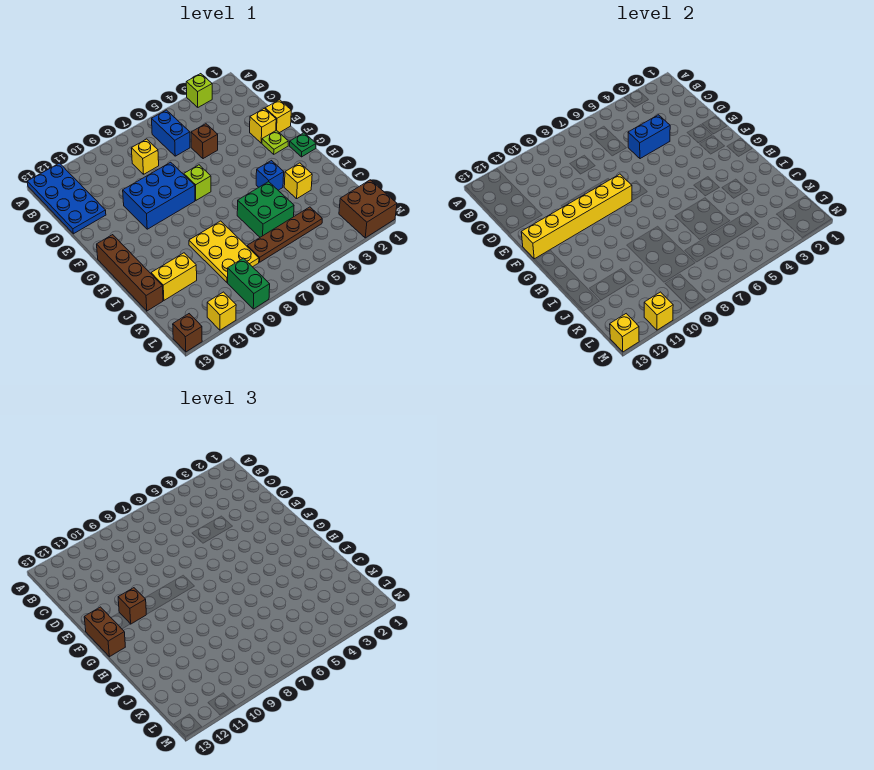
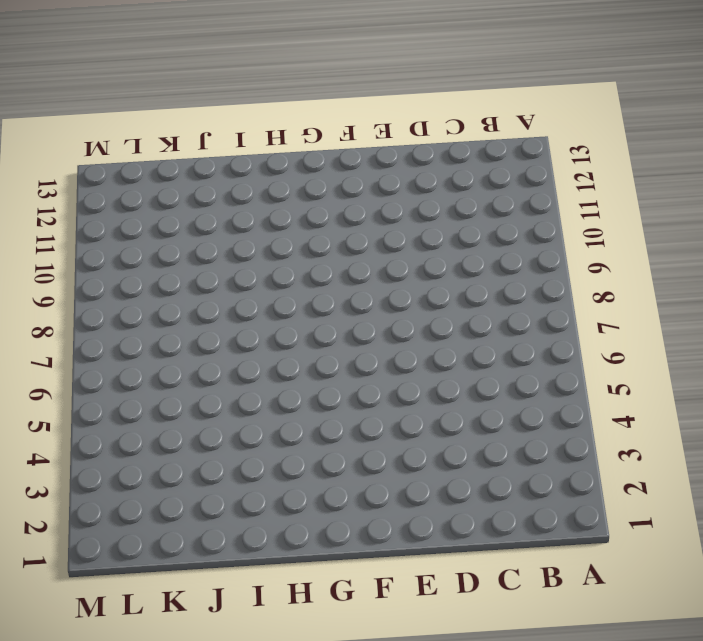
none -> lime 1x1 brick [186,74,212,107]
none -> blue 2x4 plate [27,163,106,234]
none -> blue 1x2 brick [152,110,190,156]

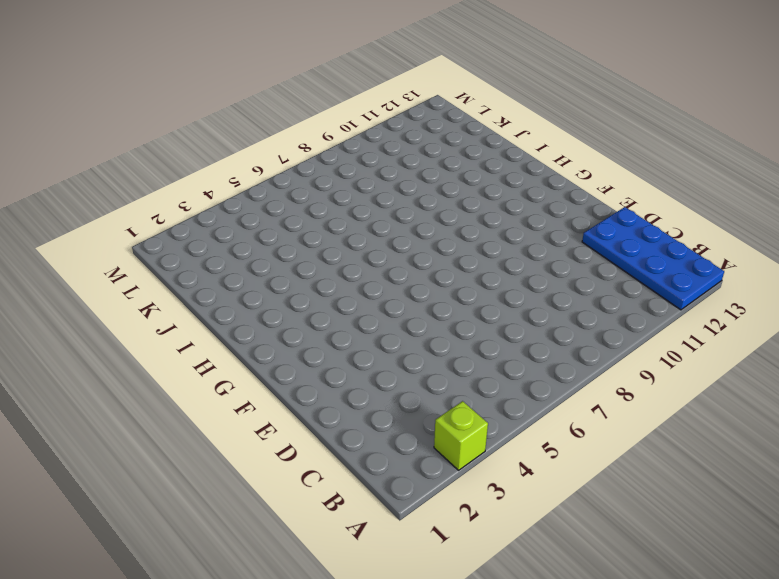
none -> blue 1x2 brick [152,110,190,156]
none -> yellow 1x1 brick [131,139,159,174]
none -> brown 1x1 brick [191,124,218,159]

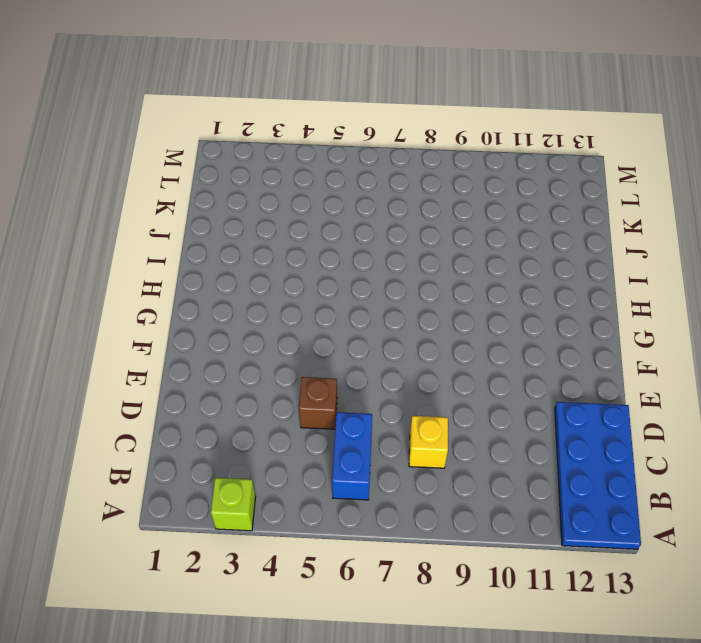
none -> yellow 1x1 brick [265,100,291,133]
none -> yellow 1x1 brick [250,108,276,143]
none -> blue 2x3 brick [123,162,195,229]

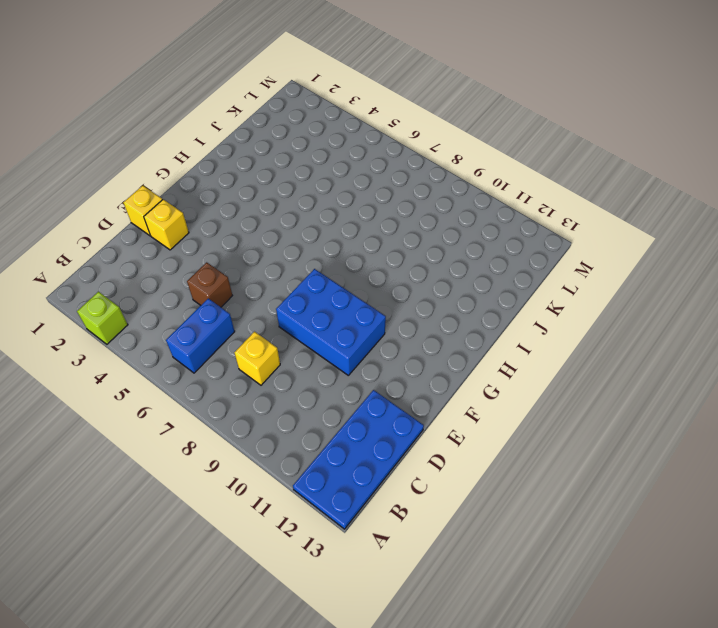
none -> lime 1x1 plate [262,130,288,154]
none -> lime 1x1 brick [184,165,211,200]
none -> green 1x1 plate [290,133,316,157]

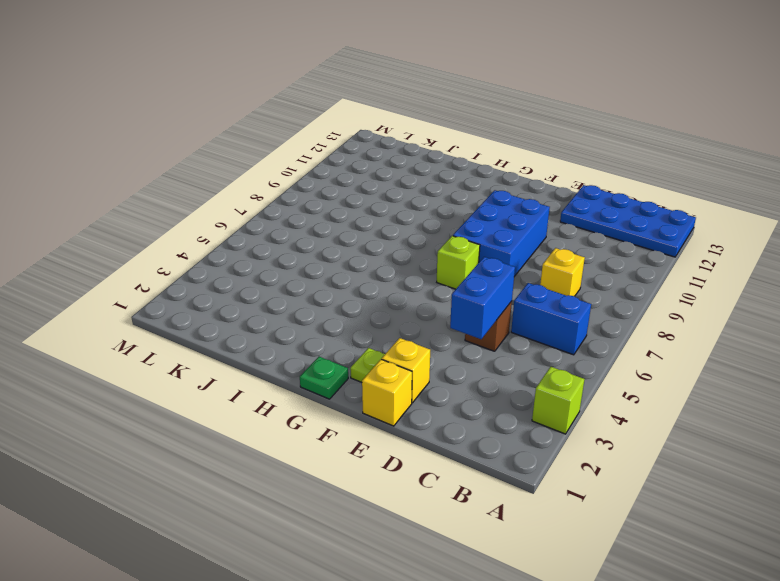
none -> brown 1x4 brick [97,235,163,311]
none -> blue 1x1 brick [256,161,284,190]
none -> yellow 1x1 brick [284,163,312,199]

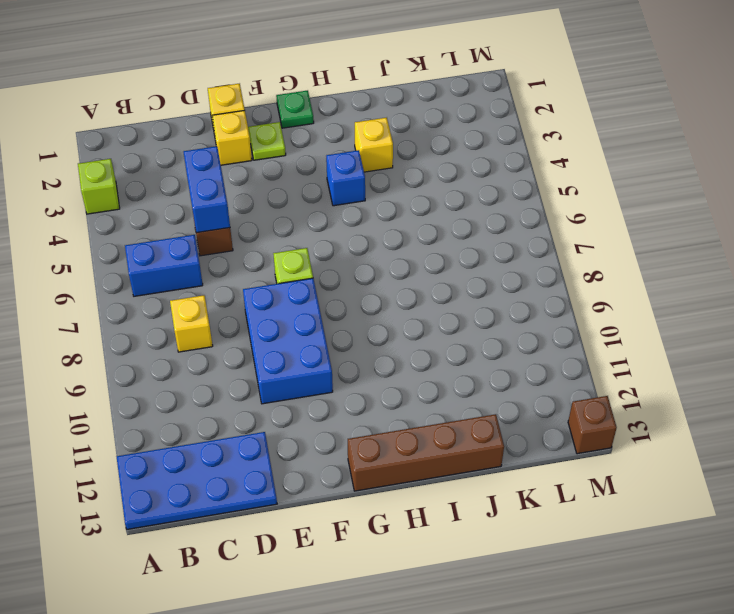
none -> green 2x2 brick [237,182,294,237]
none -> yellow 2x3 plate [189,221,259,283]
none -> yellow 1x2 brick [151,253,197,300]

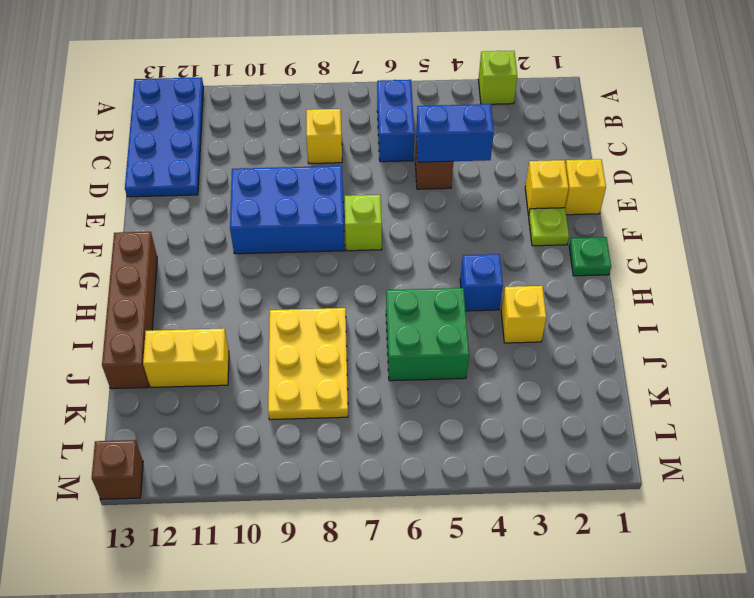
none -> brown 1x4 plate [247,207,322,262]
none -> brown 2x2 brick [339,180,397,238]
none -> green 1x2 brick [228,258,270,309]

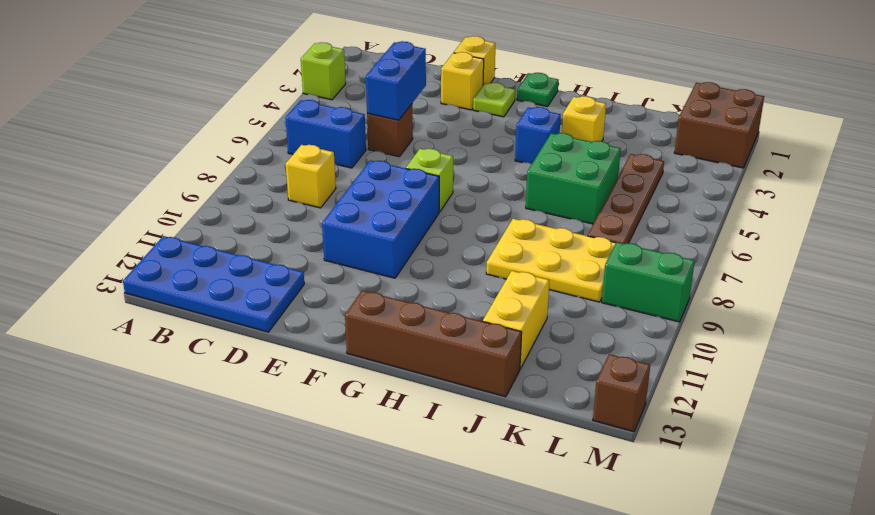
none -> yellow 1x1 brick [207,292,236,330]
none -> yellow 1x6 brick [521,174,632,259]
none -> yellow 1x1 brick [644,292,673,330]

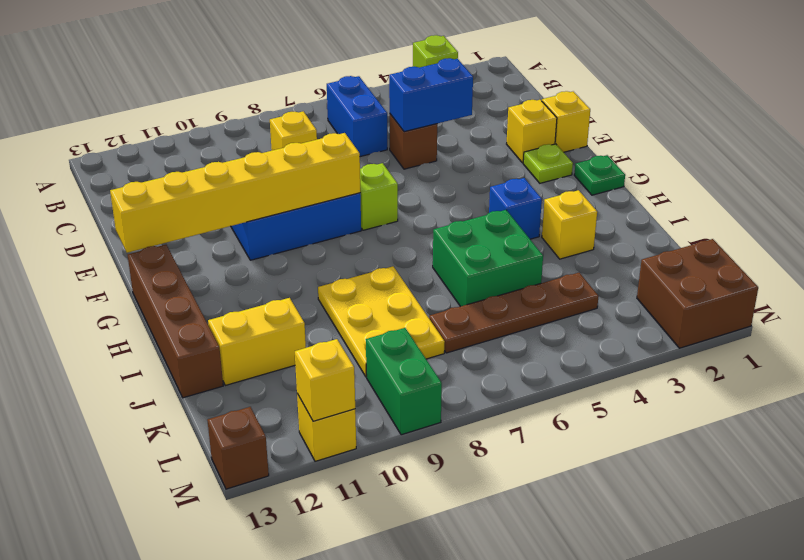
none -> blue 2x4 plate [27,163,106,234]
none -> yellow 1x1 brick [610,314,639,352]
none -> brown 1x1 brick [118,588,146,624]

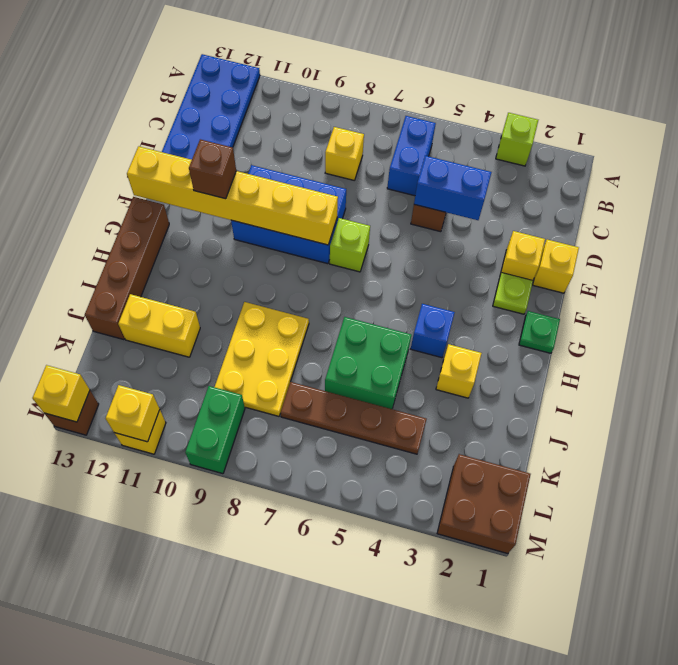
none -> brown 1x2 brick [84,607,125,657]

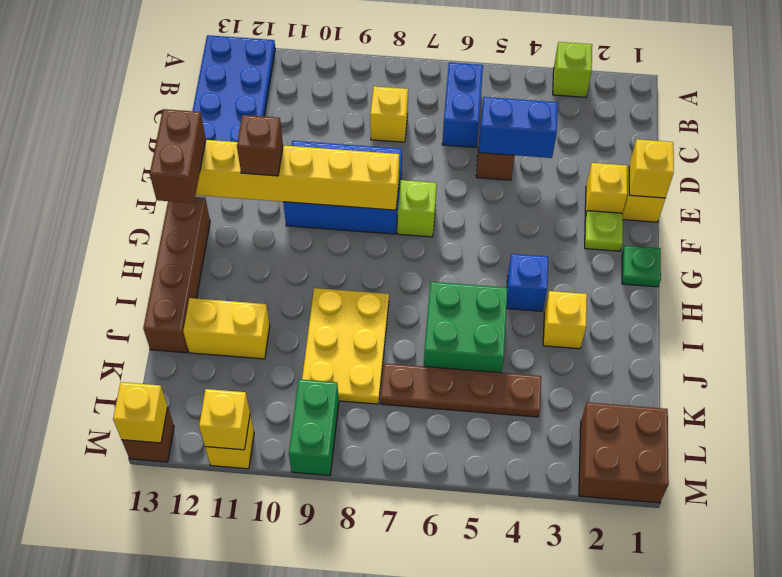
yellow 1x1 brick [629,139,674,198] -> none

